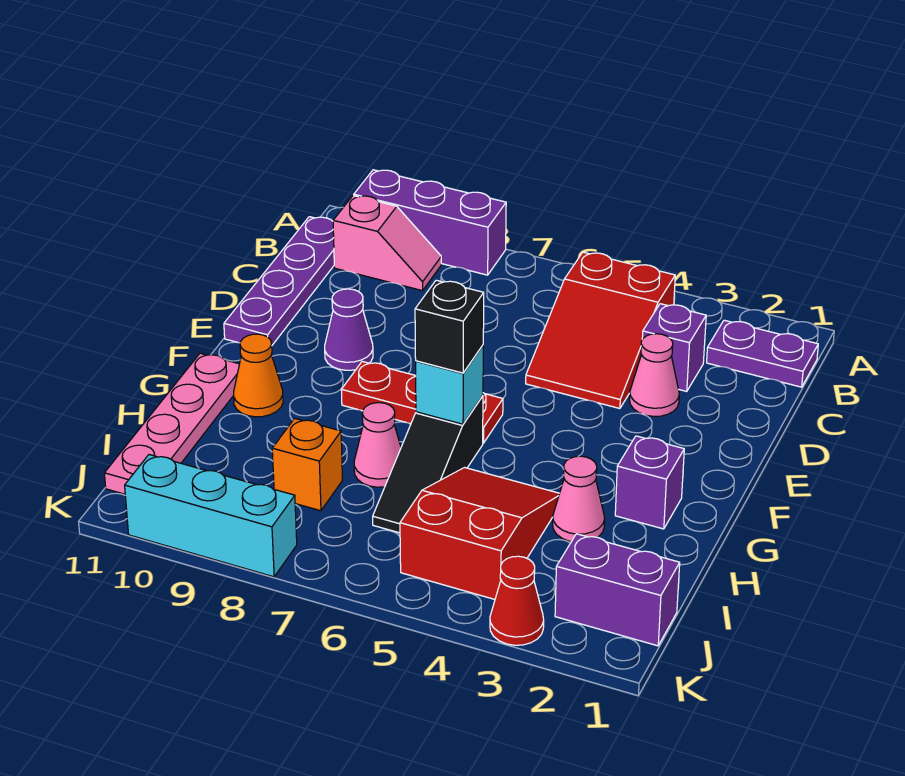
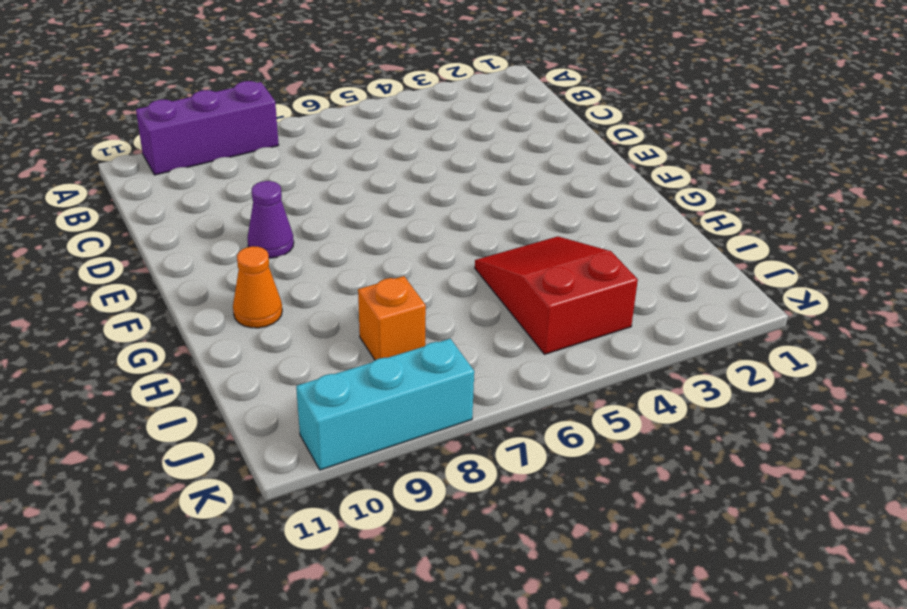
none -> purple 1x2 plate [707,320,818,387]
none -> red 2x3 slope [526,252,675,408]
none -> pink 1x2 slope [333,196,441,291]

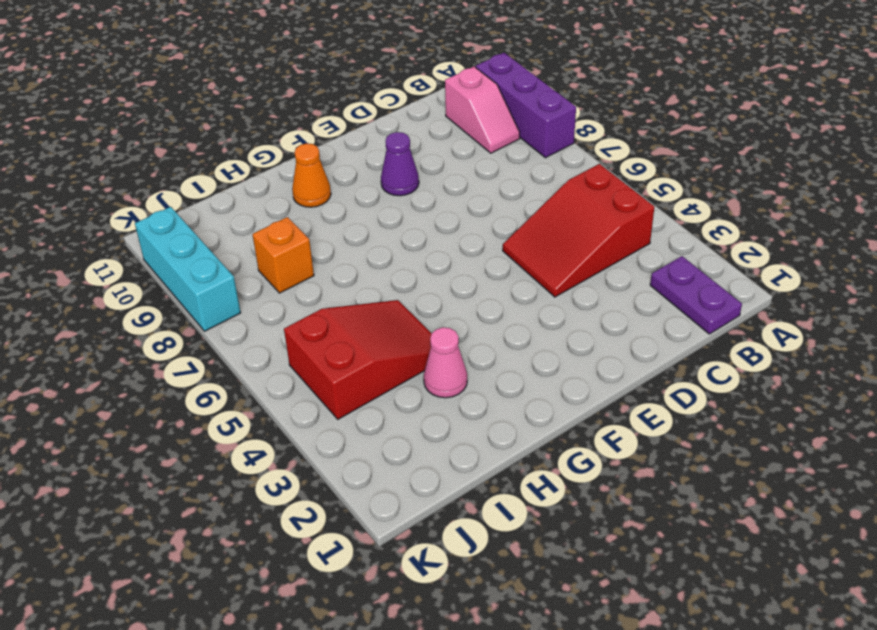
none -> purple 1x4 plate [224,217,334,345]
none -> purple 1x1 brick [642,304,706,391]
none -> pink 1x1 cone [630,334,679,416]

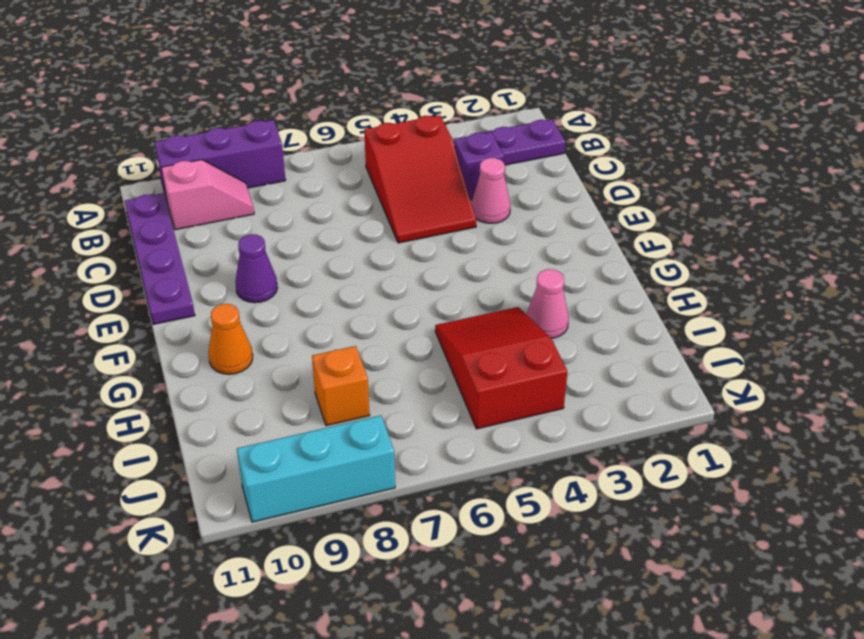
none -> red 1x3 plate [341,362,503,443]
none -> purple 1x1 brick [615,436,684,529]
none -> black 1x3 slope [373,396,483,533]

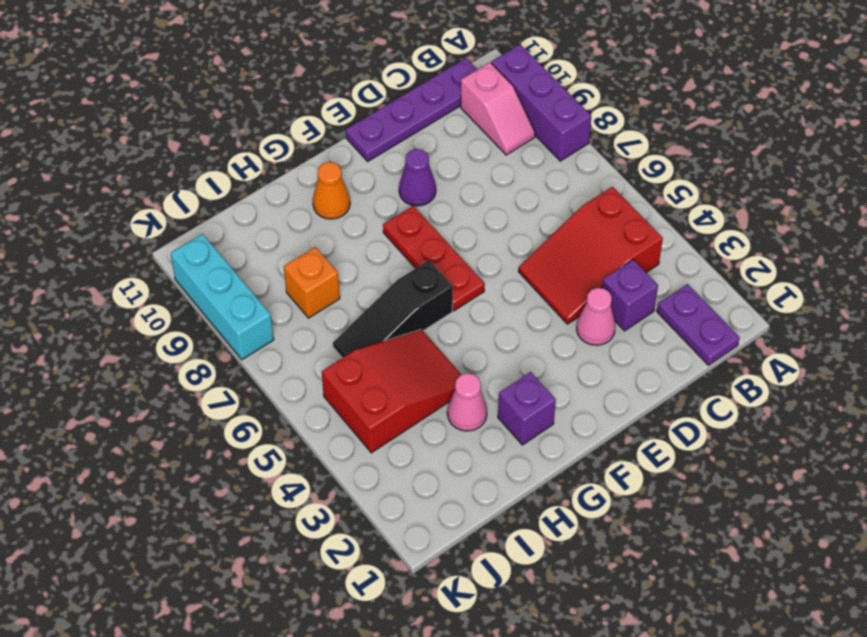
none -> pink 1x4 plate [104,353,239,494]
none -> pink 1x1 cone [354,403,401,487]
none -> purple 1x2 brick [555,534,680,646]

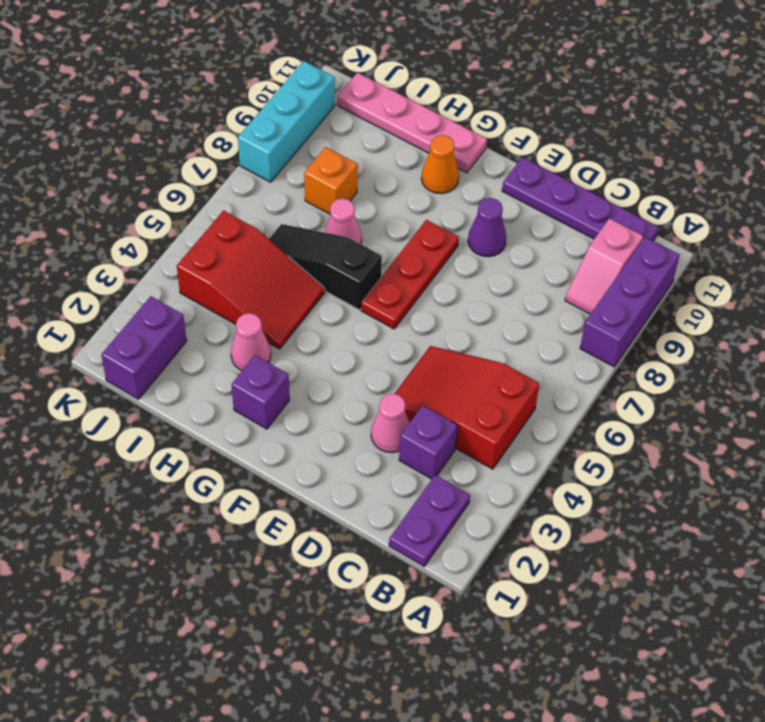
none -> red 1x1 cone [490,556,544,645]
none -> cyan 1x1 brick [416,346,483,424]
none -> black 1x1 brick [415,280,484,373]

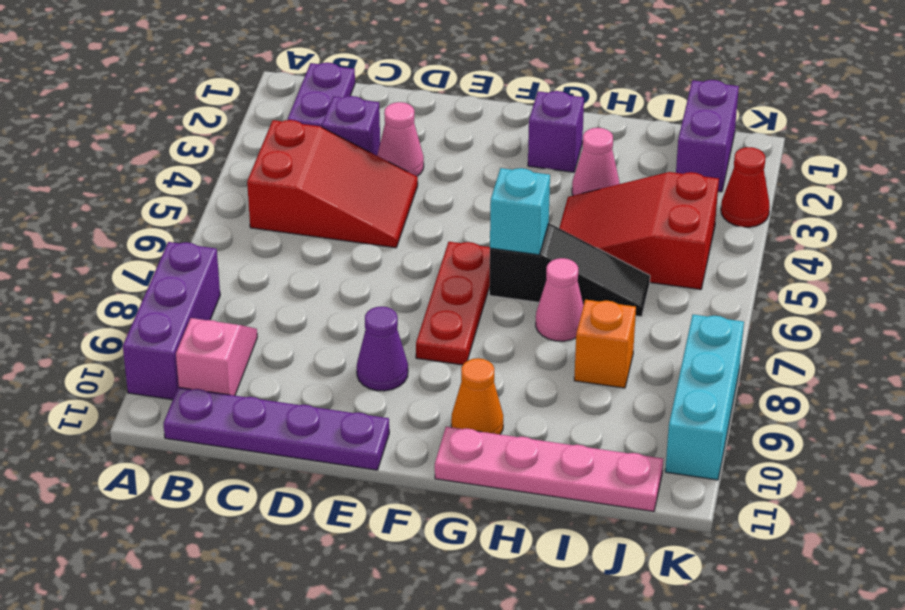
none -> black 1x1 brick [415,280,484,373]

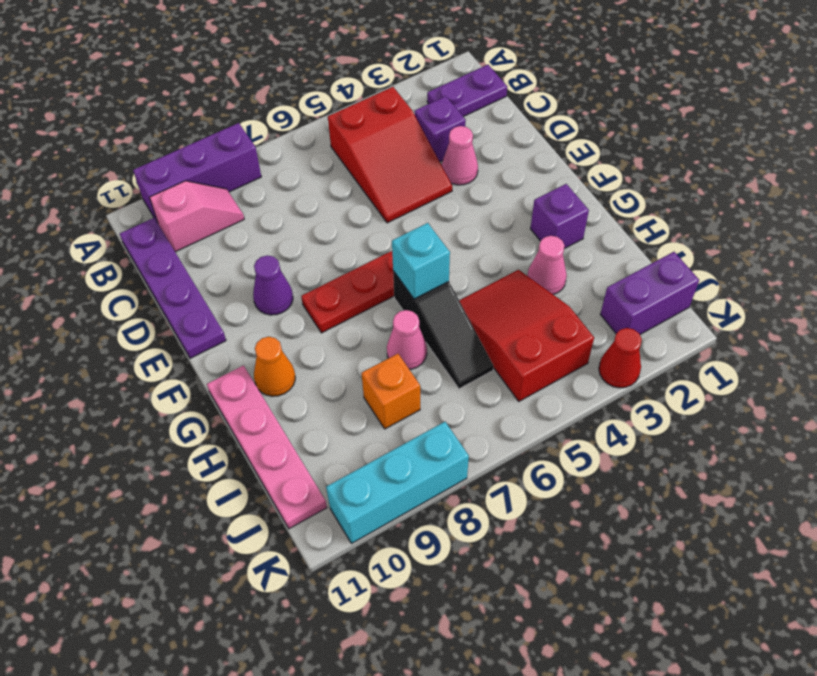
none -> black 1x1 brick [415,280,484,373]

